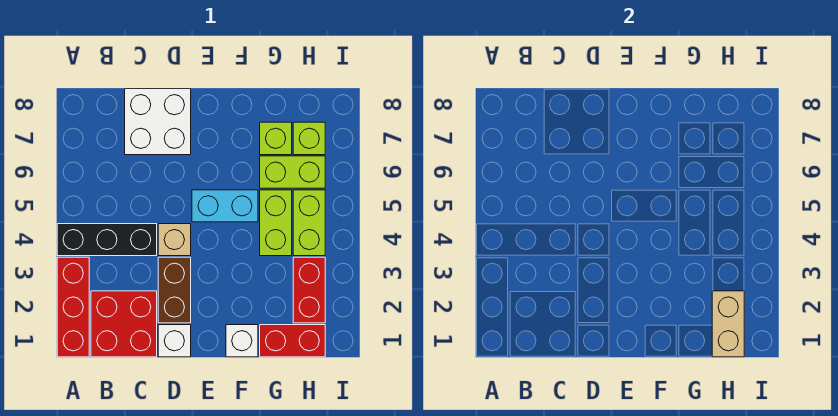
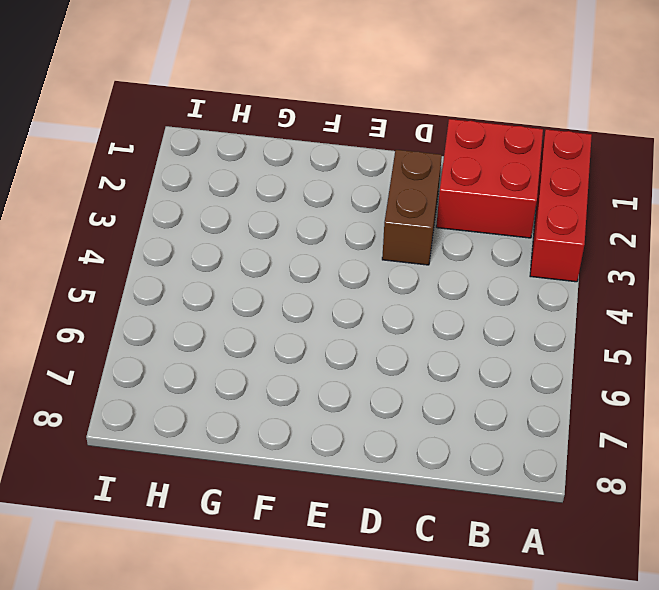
none -> black 1x3 brick [57,224,157,256]
none -> white 2x2 brick [125,89,191,155]
none -> white 1x1 brick [158,325,191,357]

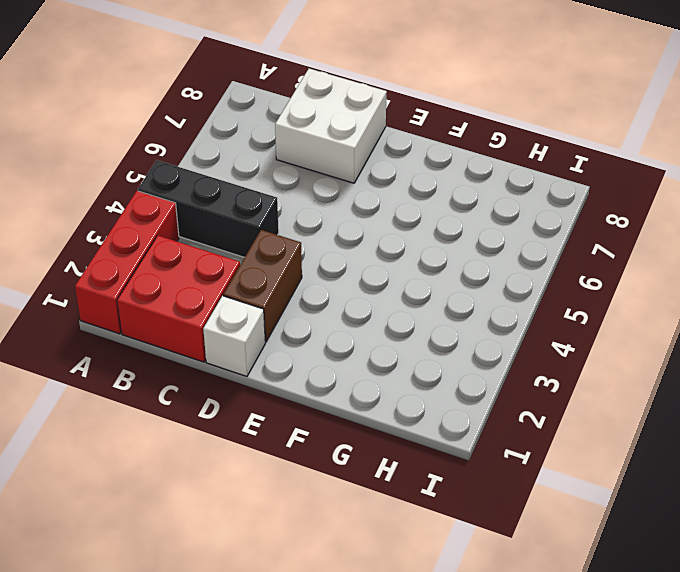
none -> tan 1x1 brick [158,224,191,256]
none -> cyan 1x2 brick [192,190,258,222]
none -> white 1x1 brick [226,325,258,357]

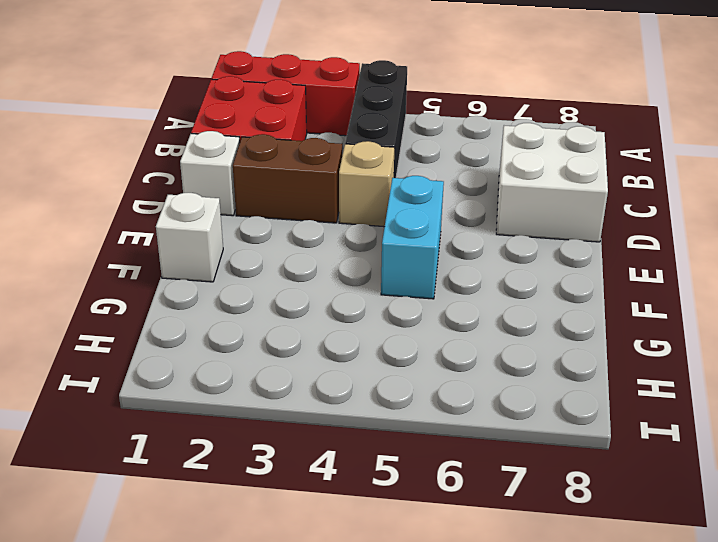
none -> red 1x2 brick [260,325,325,357]
none -> lime 1x2 brick [260,190,292,256]
none -> lime 1x2 brick [260,156,325,188]

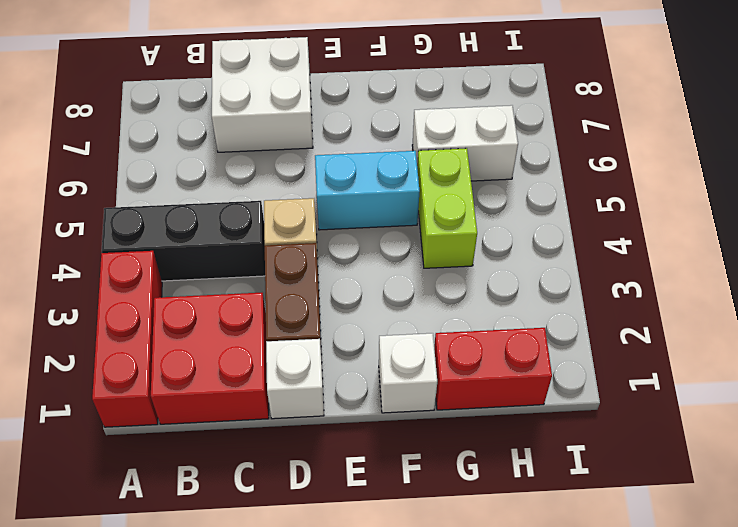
white 1x2 brick [412,105,518,181] -> lime 1x2 brick [260,156,325,188]
none -> lime 1x1 brick [260,122,292,155]
none -> red 1x2 brick [293,257,325,323]
none -> lime 1x2 brick [293,190,325,256]

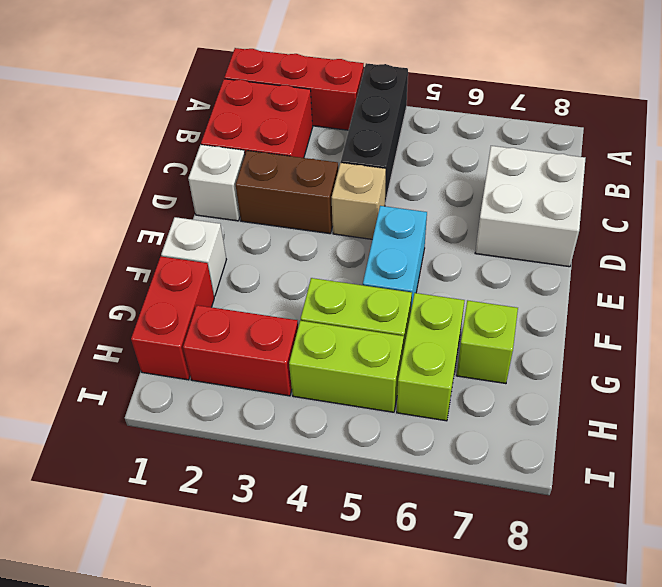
none -> lime 1x1 brick [293,122,325,155]
none -> tan 1x2 brick [712,291,744,357]

